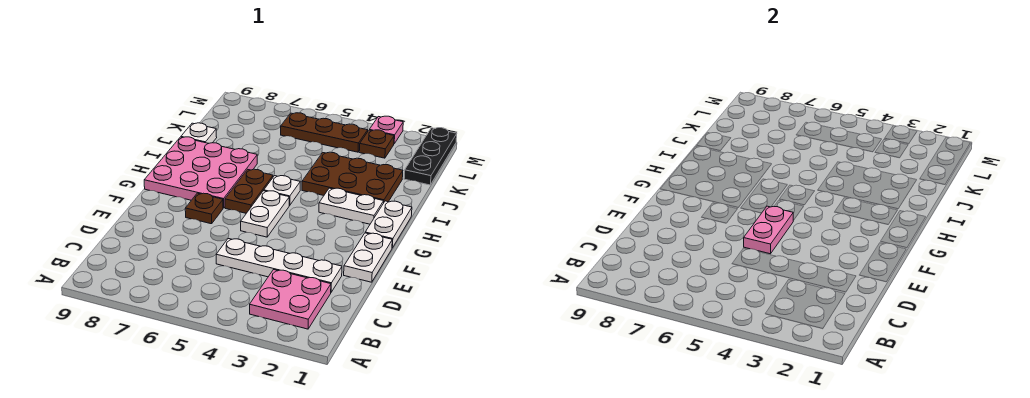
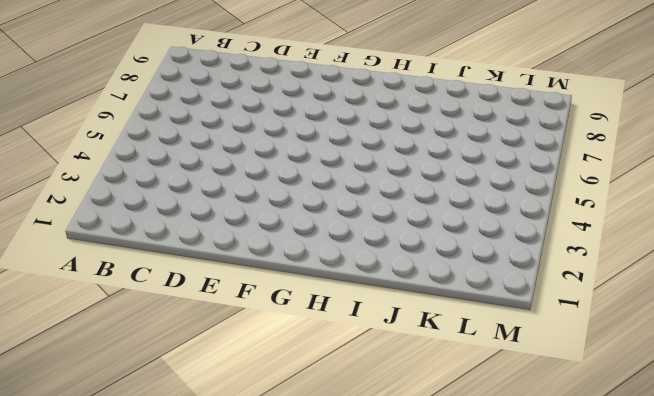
none -> pink 2x2 plate [250,270,331,329]
none -> white 1x4 plate [216,239,342,292]
none -> white 1x2 plate [344,233,392,282]

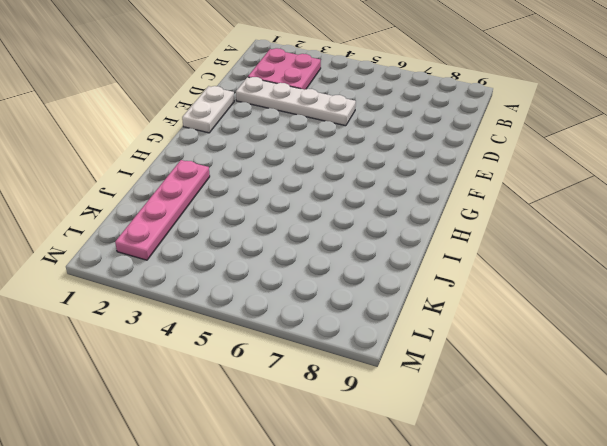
pink 1x4 plate [115,160,210,260] -> brown 2x3 plate [302,152,403,202]
none -> white 1x2 plate [241,191,289,237]
none -> brown 1x1 plate [185,193,223,224]
none -> white 1x2 plate [365,201,412,248]

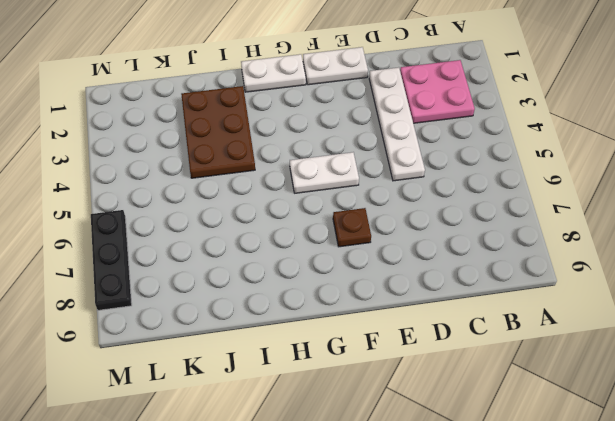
black 1x3 plate [91,210,132,310] -> black 1x3 plate turned to [404,128,457,185]
none -> brown 1x2 plate [225,169,273,213]
none -> pink 3x3 plate [144,137,257,208]
none -> white 1x2 plate [319,188,384,224]

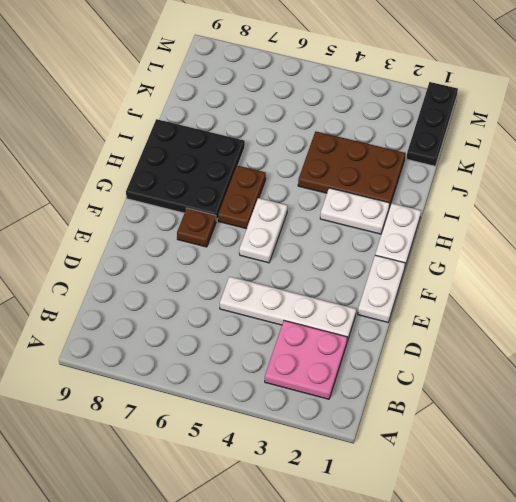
black 3x3 plate [126,119,245,221] -> pink 3x3 plate [144,137,257,208]
none -> white 1x1 plate [264,176,300,205]
none -> white 1x1 plate [181,123,217,143]
none -> brown 1x1 plate [359,130,394,158]

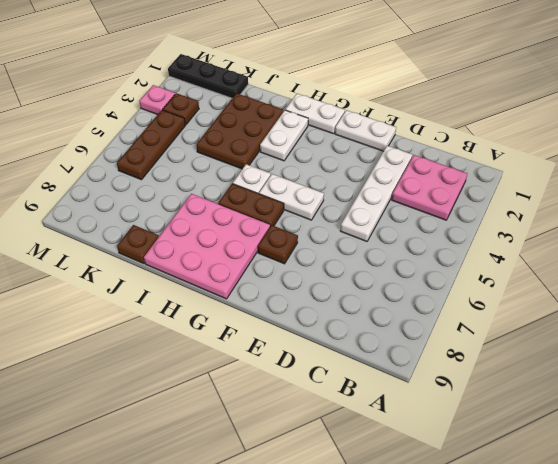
brown 1x1 plate [117,225,159,264] -> white 1x1 plate [181,123,217,143]
none -> pink 1x2 plate [744,206,793,254]

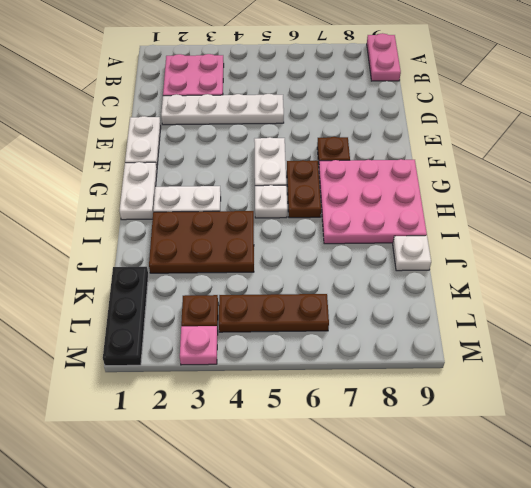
pink 1x2 plate [367,33,401,81] -> pink 1x2 plate moved to [744,206,793,254]

